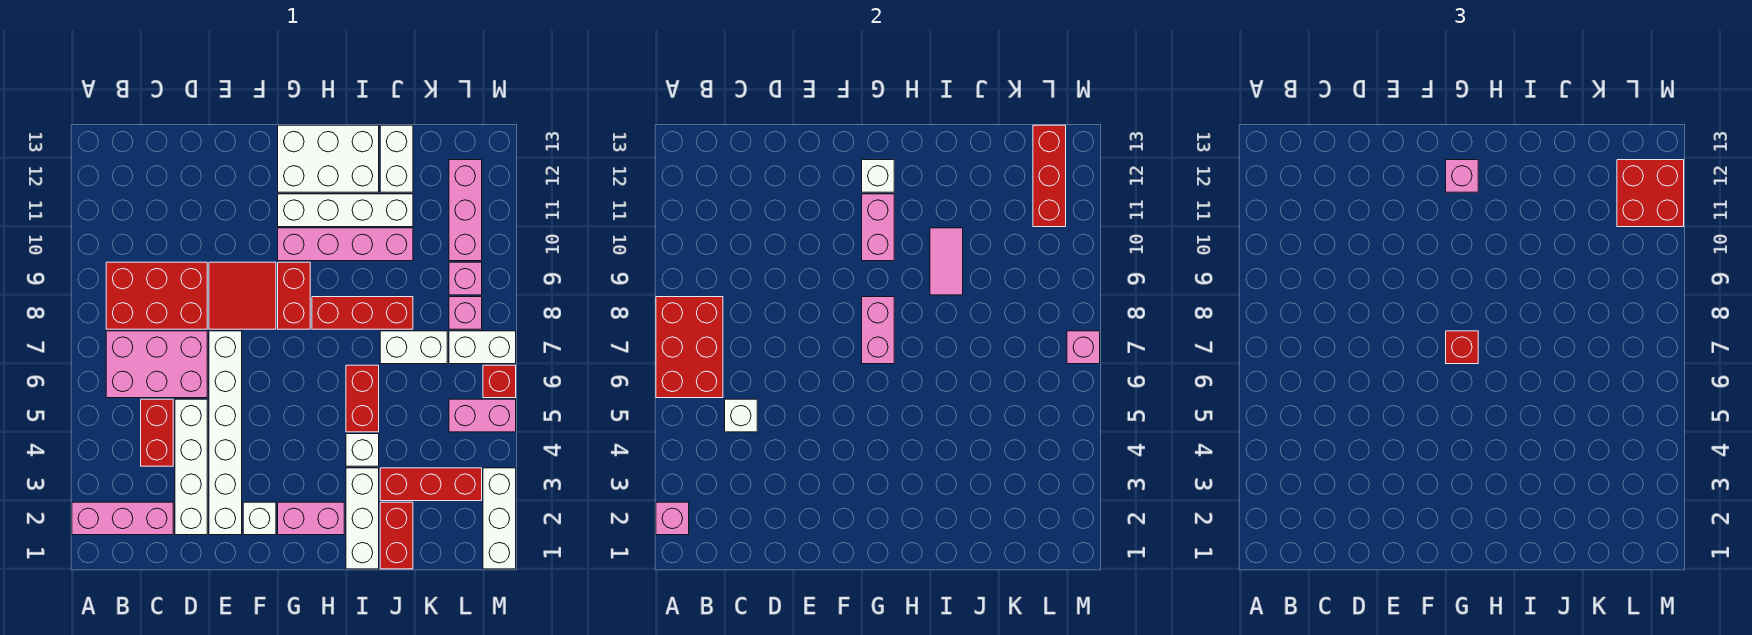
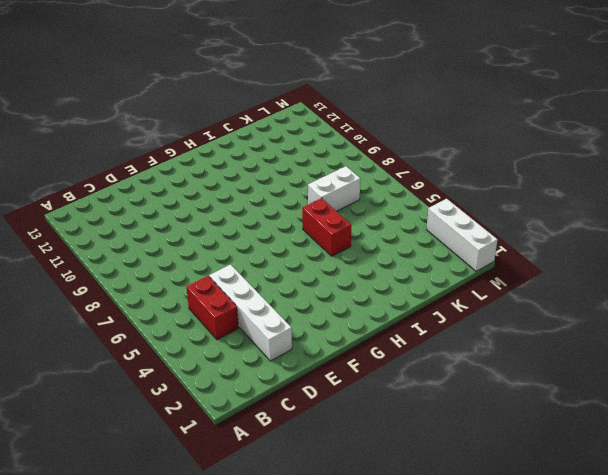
none -> pink 1x3 brick [72,502,173,535]
none -> pink 2x3 brick [106,331,207,398]
none -> red 2x3 brick [106,262,207,329]
none -> white 1x6 brick [209,331,242,535]

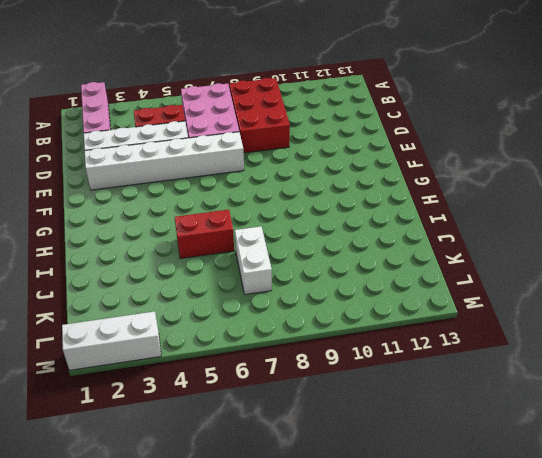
none -> red 2x2 tile [209,262,276,329]
none -> white 1x1 brick [243,502,276,535]
none -> pink 1x2 brick [278,502,344,535]
none -> red 1x2 brick [278,262,310,329]

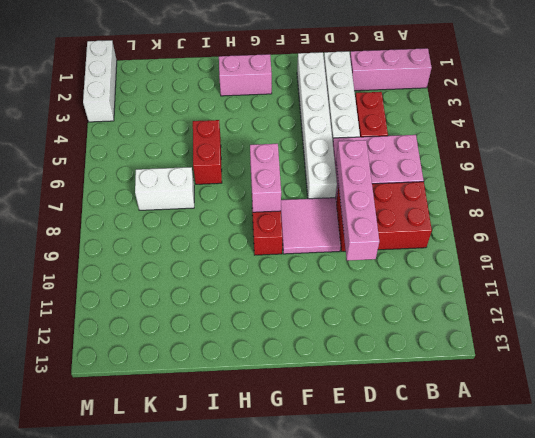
pink 1x4 brick [336,140,379,261] -> pink 1x4 brick turned to [278,228,413,261]
pink 2x2 tile [281,198,341,254] -> red 2x2 tile [209,262,276,329]
none -> white 1x1 brick [243,502,276,535]
none -> white 1x4 brick [278,194,413,227]
none -> white 2x3 brick [278,125,379,192]
none -> red 1x3 brick [312,297,413,329]

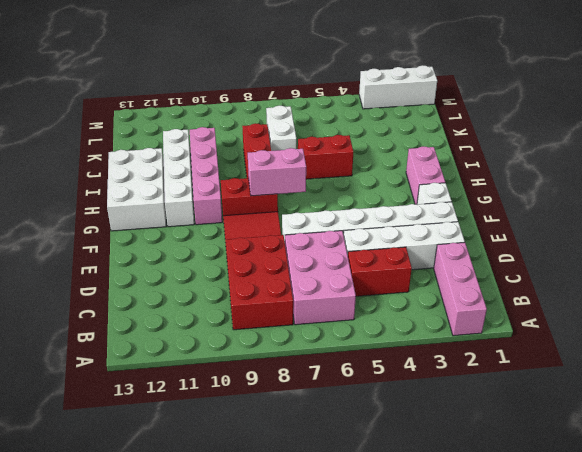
none -> white 1x3 brick [346,468,379,569]
none -> white 1x1 brick [346,434,379,466]
none -> red 1x2 brick [380,502,413,569]
none -> red 1x3 brick [380,468,482,501]

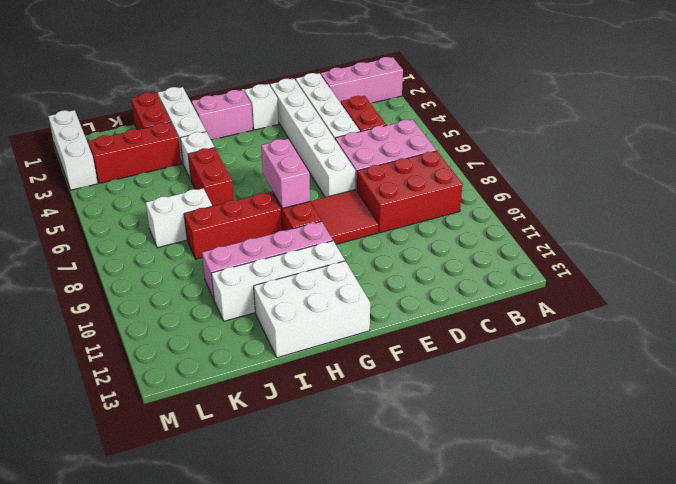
none -> white 1x2 brick [380,125,413,192]
none -> pink 1x2 brick [449,399,516,432]
none -> white 1x2 brick [449,331,516,364]
none -> pink 1x1 brick [449,297,482,329]

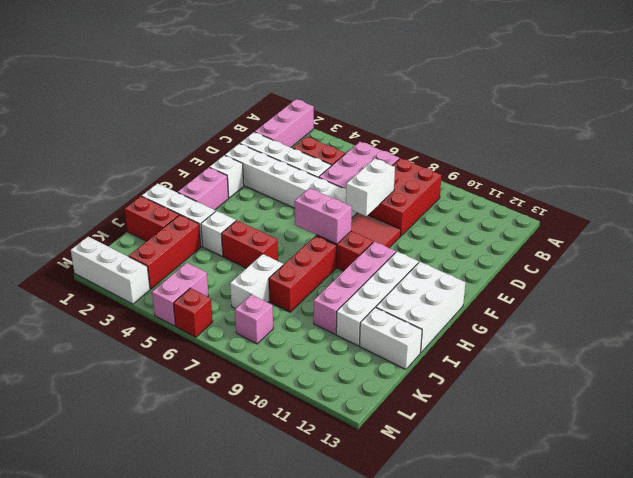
white 1x2 brick [346,159,395,216] -> white 1x2 brick moved to [449,331,516,364]
none -> pink 1x1 brick [449,262,482,295]
none -> pink 1x3 brick [449,160,482,261]
none -> pink 1x1 brick [656,502,689,535]
none -> red 2x3 brick [656,297,723,398]

